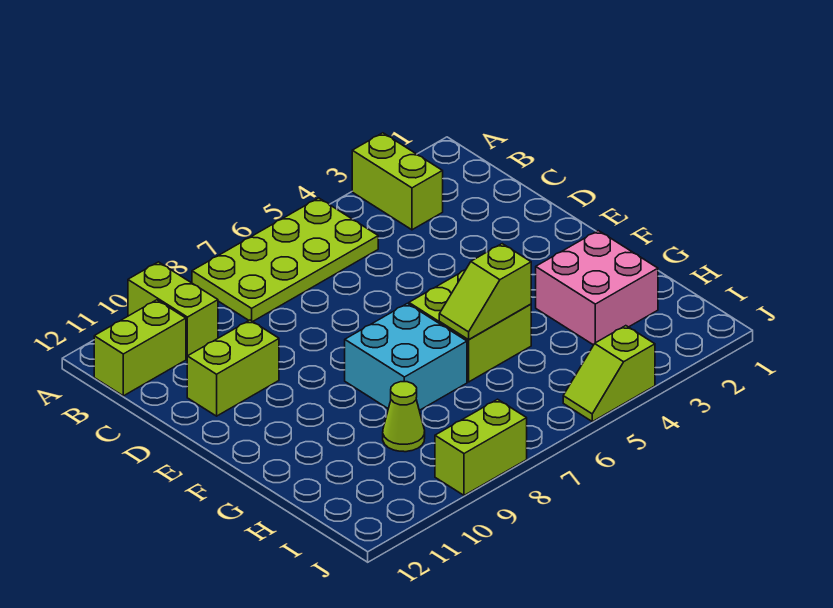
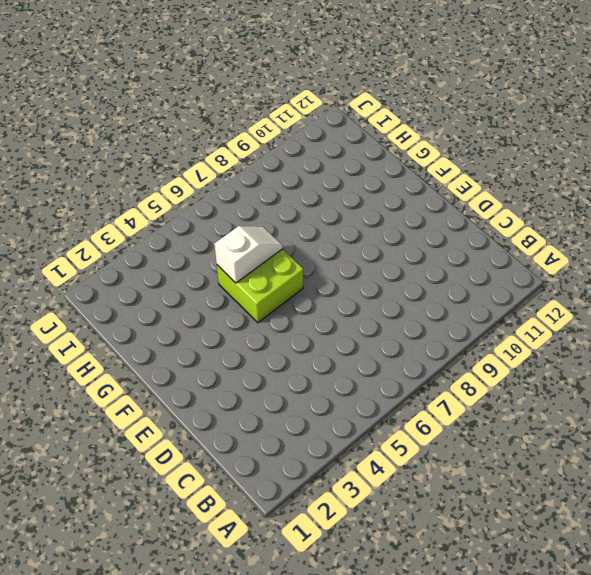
white 1x2 slope [215,226,283,283] -> lime 1x2 slope [439,244,531,340]
none -> lime 1x2 brick [352,133,443,230]
none -> lime 2x4 plate [192,198,378,322]
none -> lime 1x2 brick [128,262,218,359]

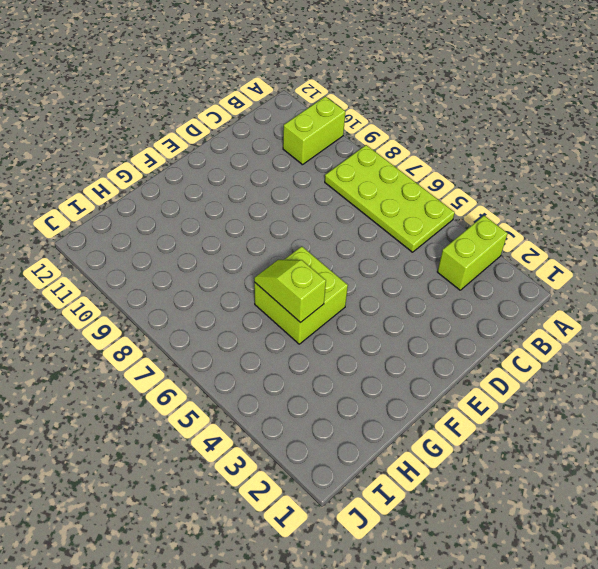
none -> lime 1x2 brick [94,300,186,396]
none -> lime 1x2 brick [187,320,279,416]
none -> cyan 2x2 brick [345,303,467,410]

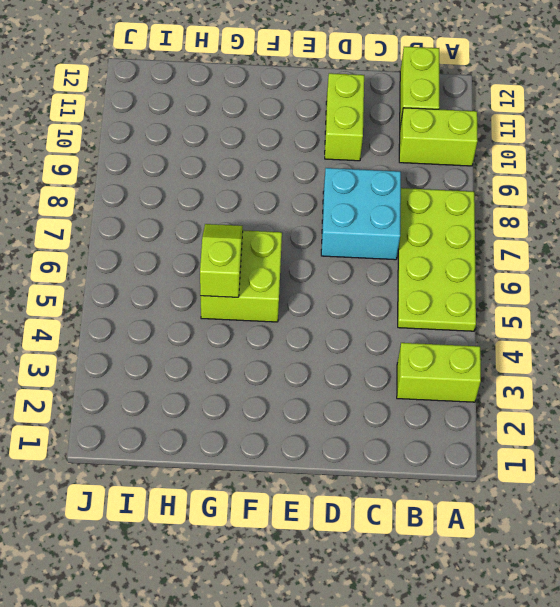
cyan 2x2 brick [321,168,401,260] -> cyan 2x2 brick moved to [345,303,467,410]
none -> pink 2x2 brick [536,231,658,345]
none -> lime 1x1 cone [383,382,425,452]
none -> lime 1x2 slope [563,326,655,422]

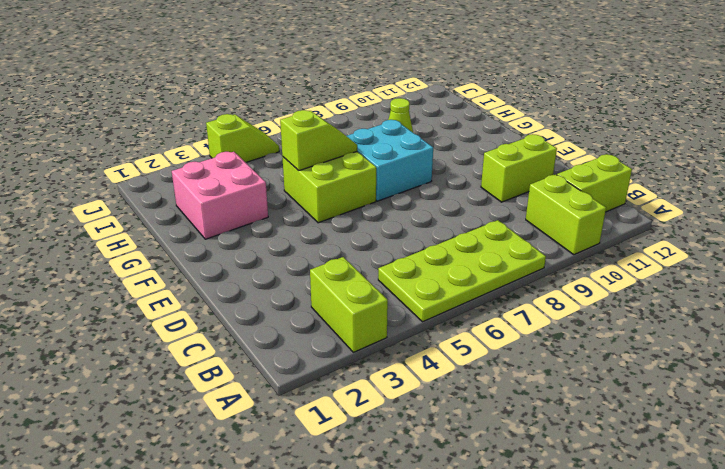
none -> lime 1x2 brick [435,399,527,495]

